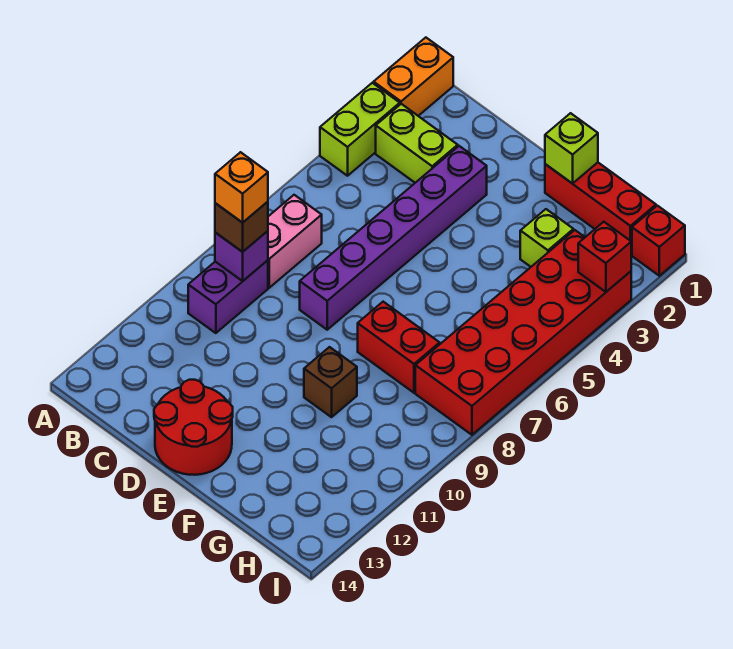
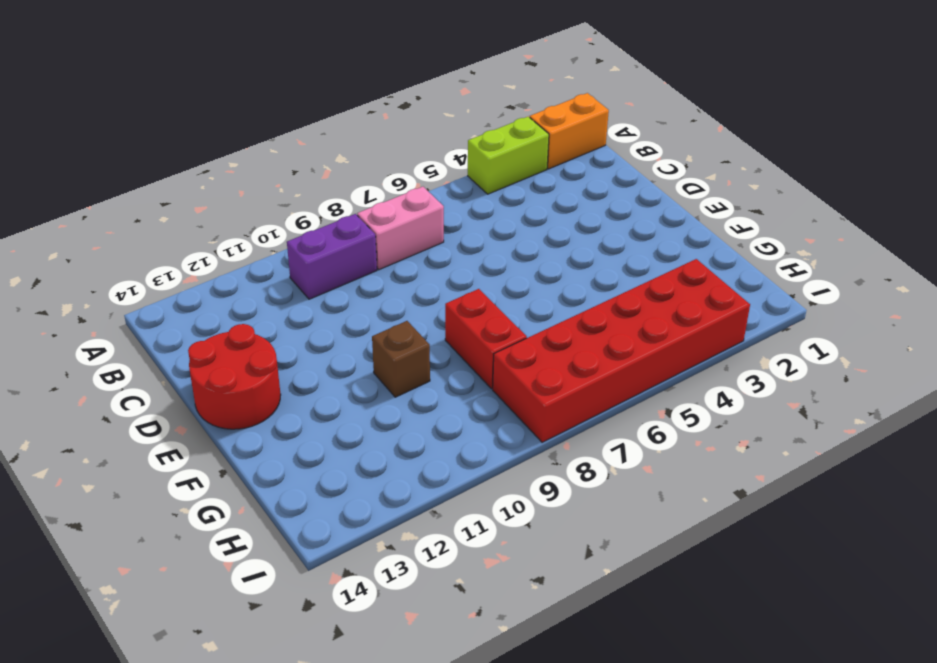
none -> lime 1x2 brick [376,104,458,183]
none -> purple 1x6 brick [300,146,487,330]
none -> red 1x3 brick [545,163,656,254]

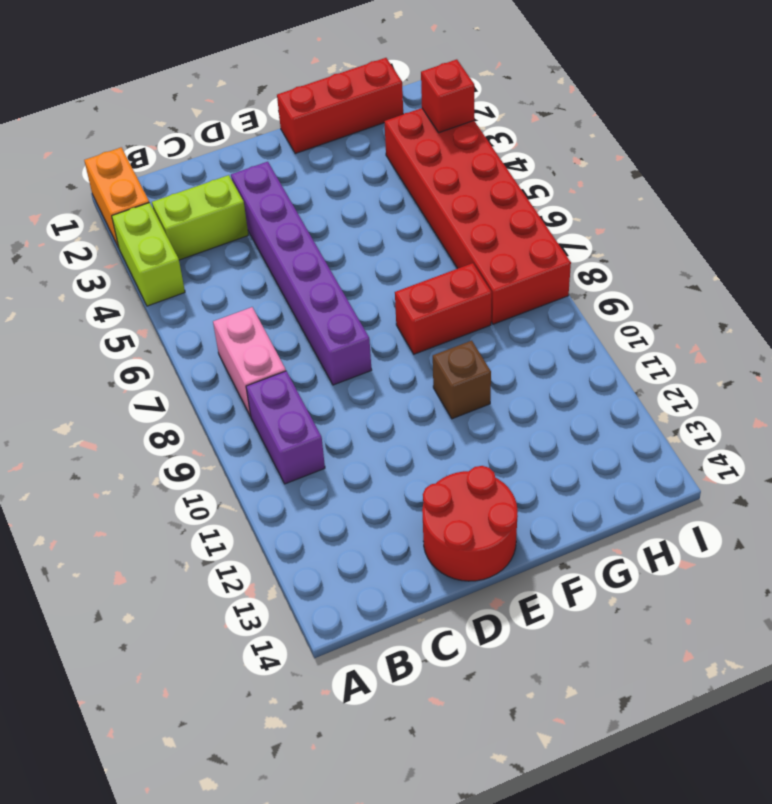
none -> lime 1x1 brick [520,209,573,267]
none -> red 1x1 brick [632,206,685,276]
none -> purple 1x1 brick [215,231,268,281]

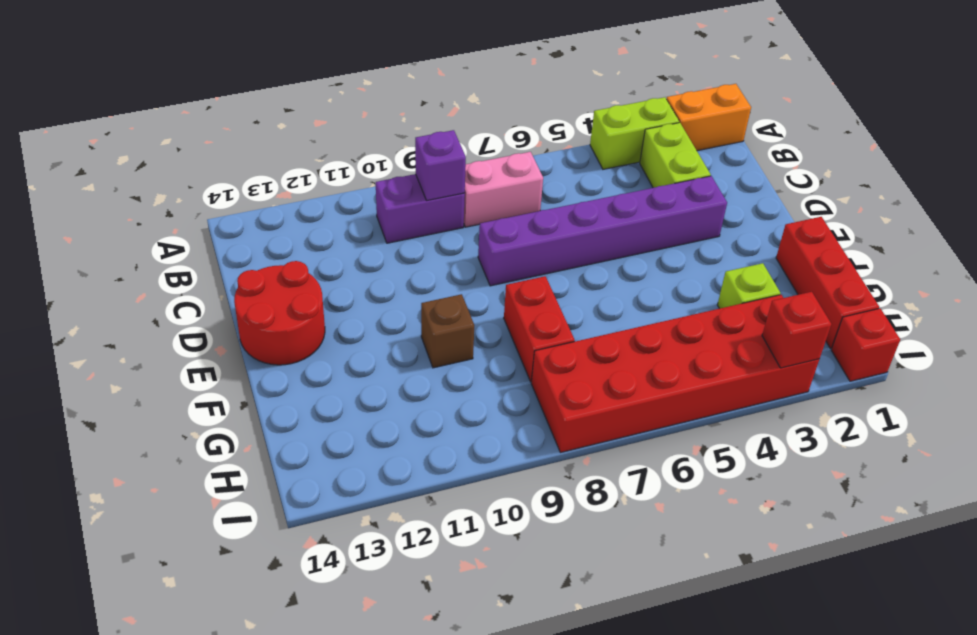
none -> lime 1x1 brick [545,113,598,184]
none -> brown 1x1 brick [215,202,268,252]
none -> orange 1x1 brick [215,152,268,223]

